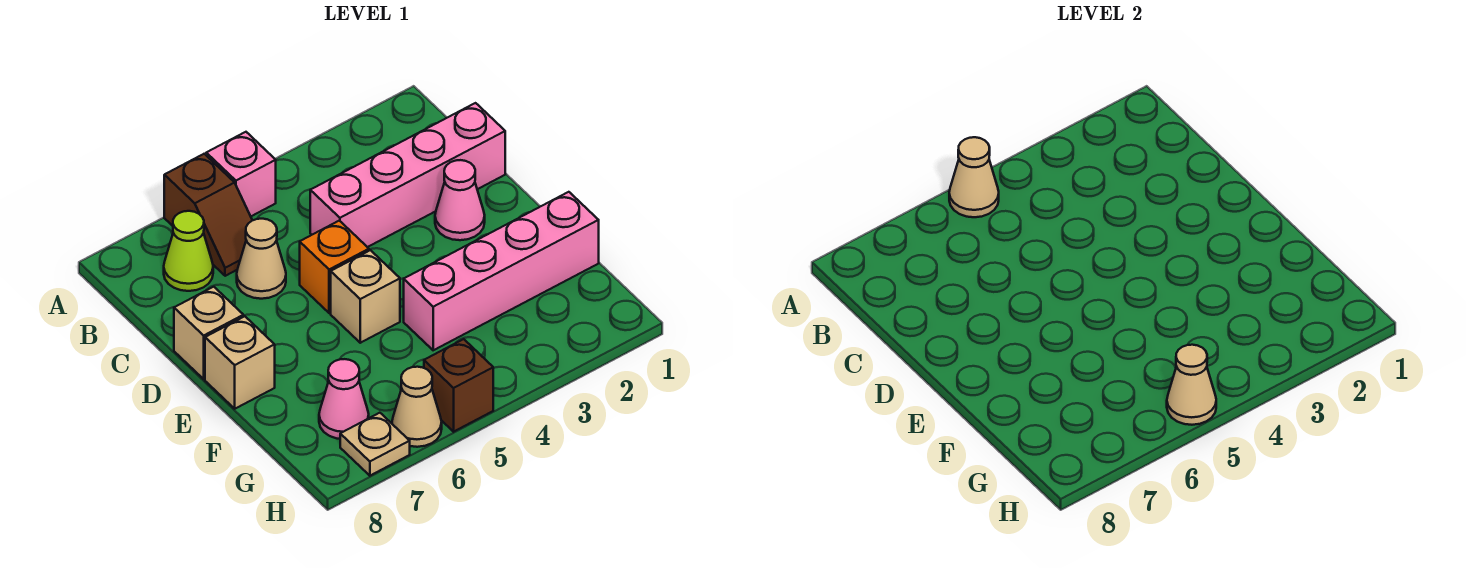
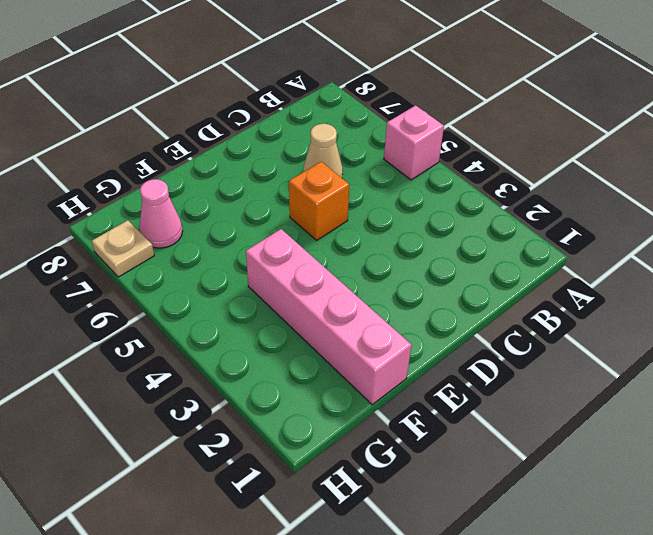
none -> brown 1x2 slope [164,154,252,276]
none -> lime 1x1 cone [164,211,213,291]
none -> pink 1x4 brick [310,103,505,247]

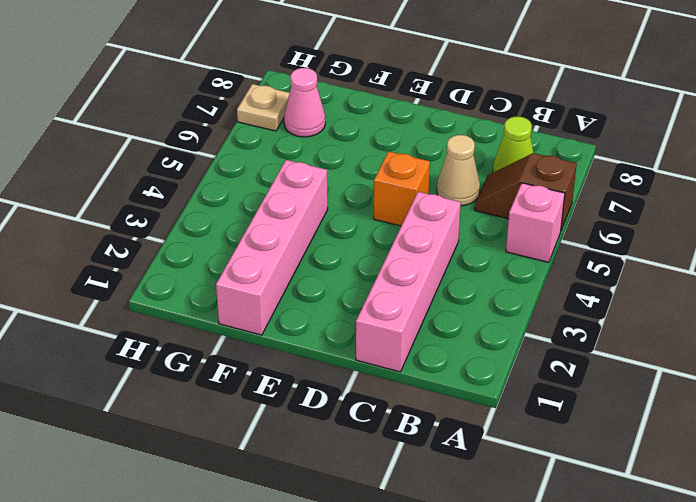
none -> pink 1x1 cone [435,160,485,240]
none -> tan 1x1 brick [174,287,243,379]
none -> tan 1x1 brick [331,250,400,343]

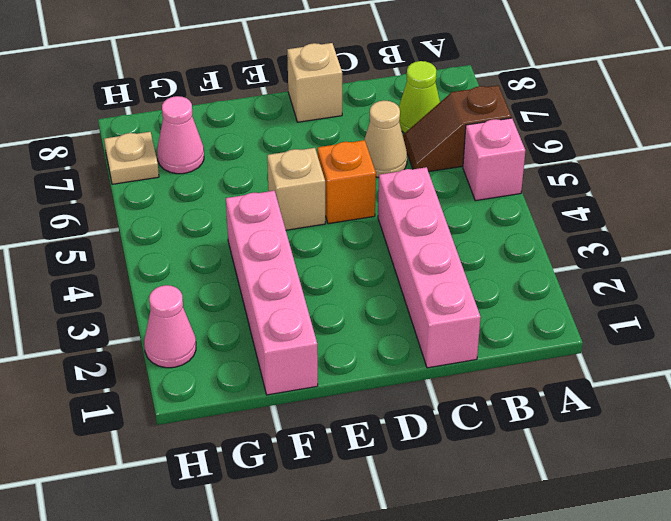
pink 1x1 cone [144,285,196,368] -> pink 1x1 cone moved to [435,160,485,240]
none -> tan 1x1 brick [205,316,275,409]
none -> brown 1x1 brick [424,339,493,432]
none -> tan 1x1 cone [392,367,442,447]

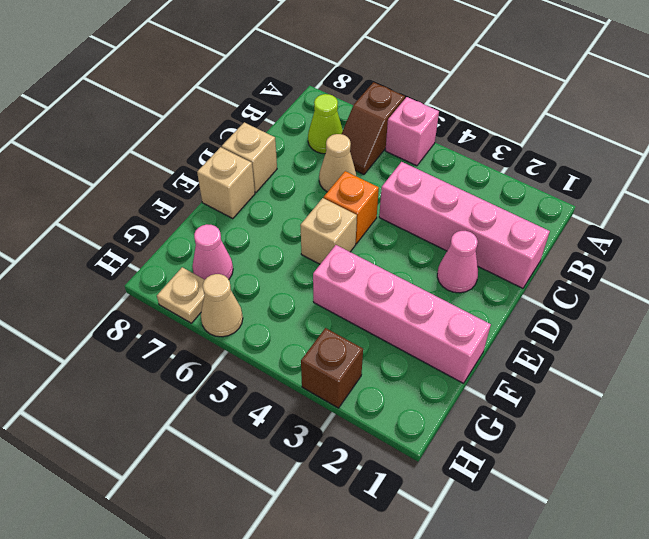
brown 1x1 brick [301,328,363,408] -> brown 1x1 brick moved to [424,339,493,432]
none -> tan 1x1 cone [949,137,999,217]
none -> tan 1x1 cone [1167,345,1216,425]

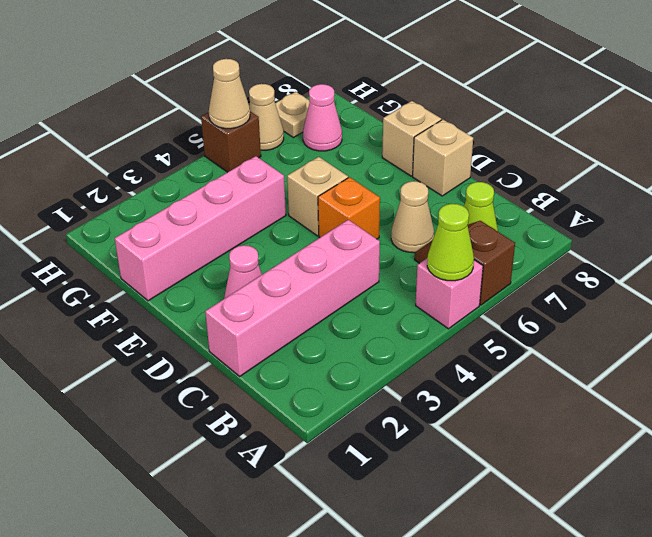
lime 1x1 cone [427,204,474,281] -> tan 1x1 cone [949,137,999,217]

